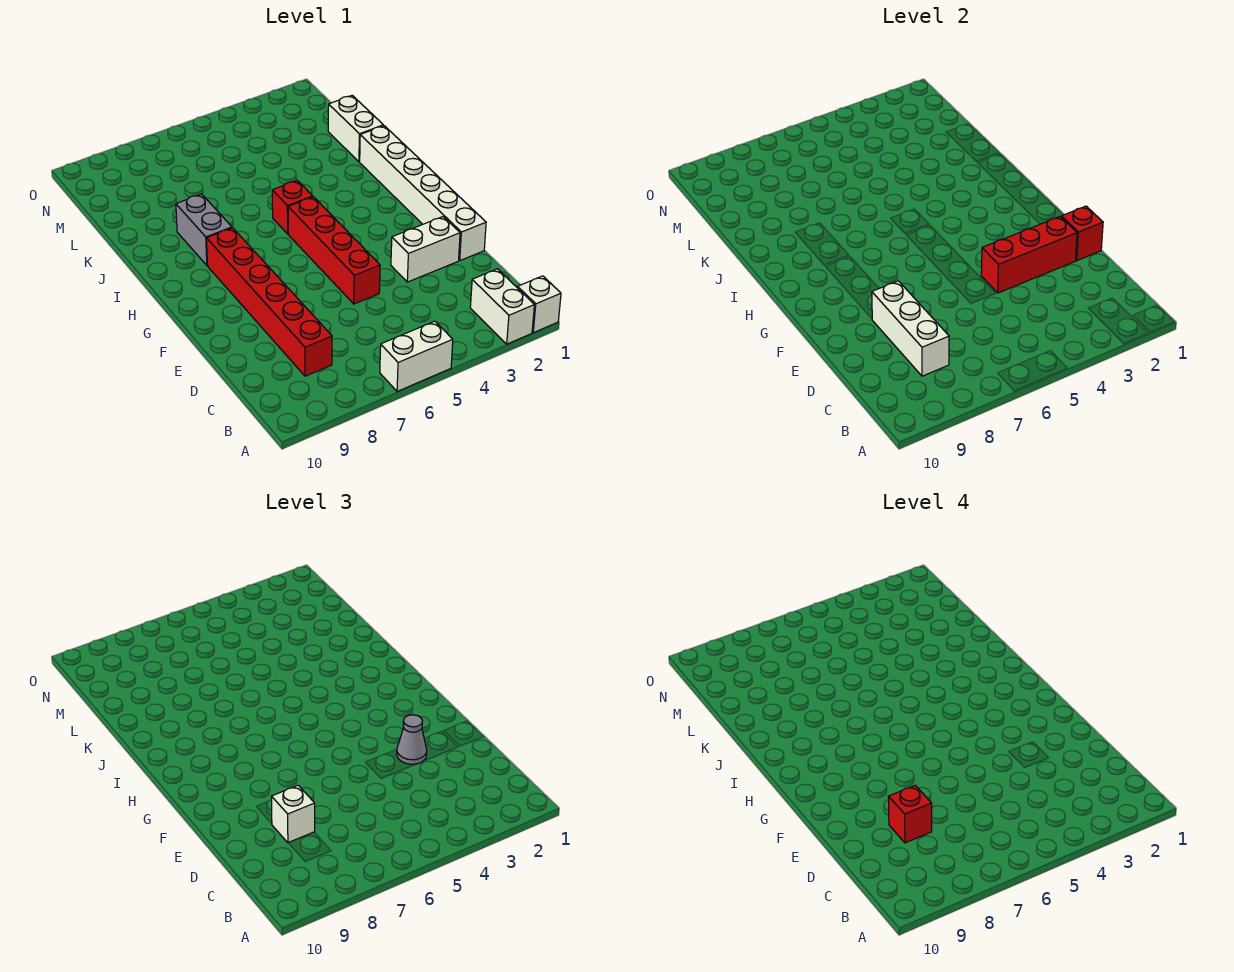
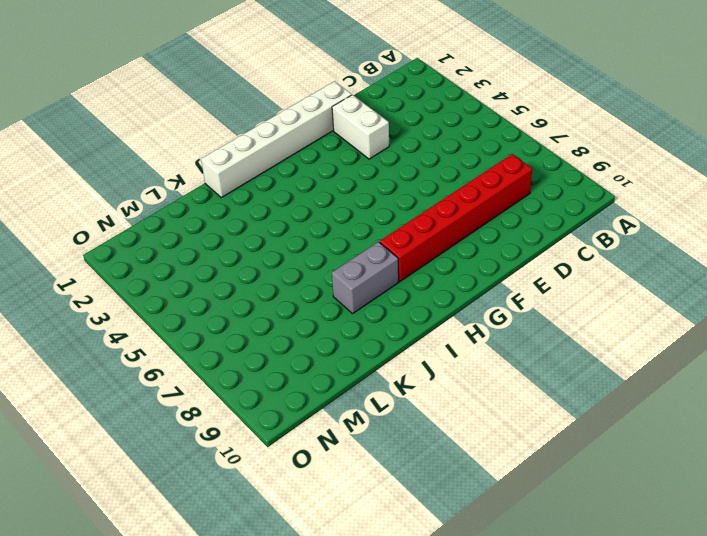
none -> white 1x1 brick [517,276,561,333]
none -> white 1x2 brick [470,269,534,344]
none -> white 1x2 brick [380,321,453,391]

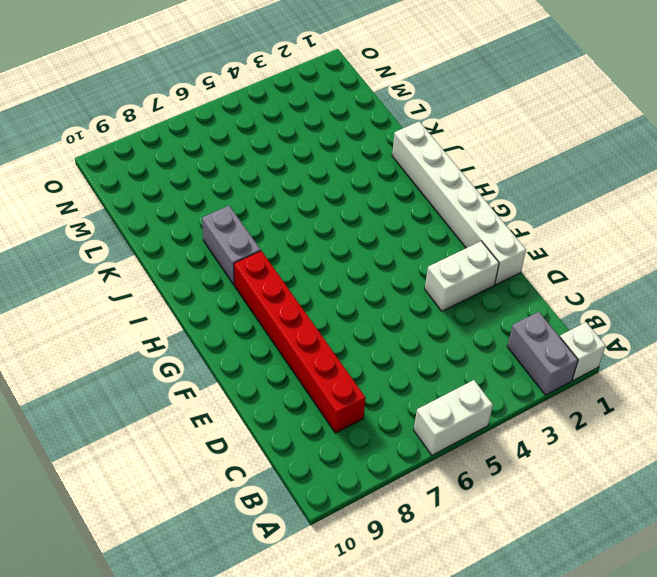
grey 1x2 brick [507,312,578,395] -> white 1x2 brick [470,269,534,344]
none -> red 1x4 brick [288,197,380,304]
none -> red 1x1 brick [272,180,313,234]
none -> white 1x2 brick [328,95,383,162]

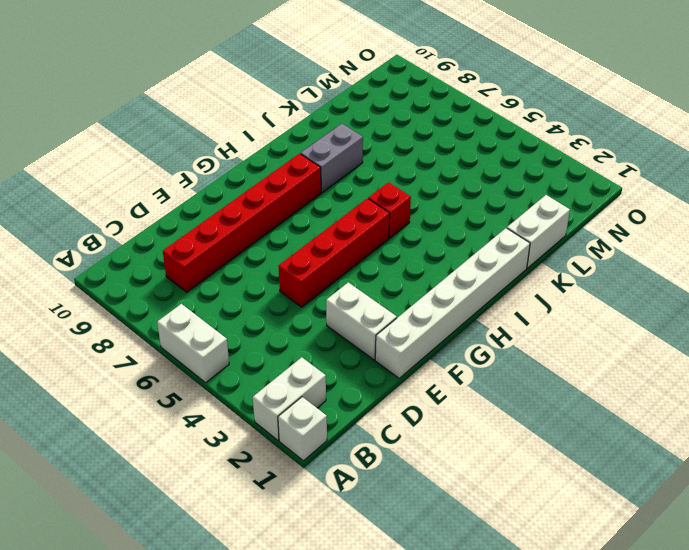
none -> white 1x3 brick [872,281,949,376]
none -> red 1x1 brick [1061,206,1103,261]
none -> red 1x3 brick [981,217,1077,293]

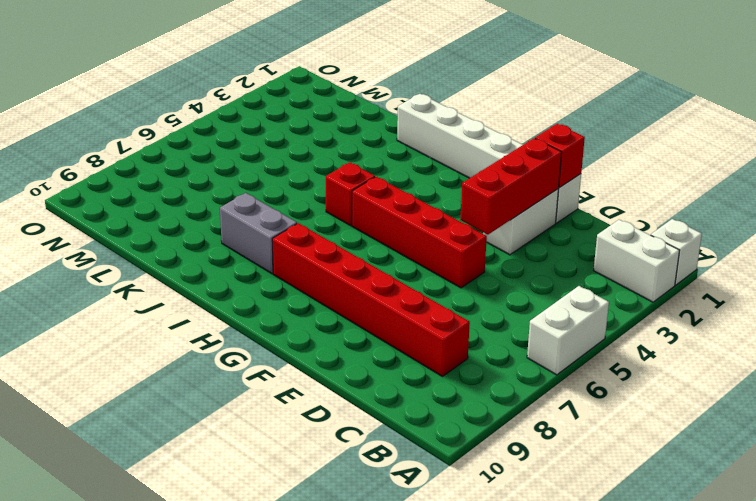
none -> white 1x2 brick [328,95,383,162]
none -> white 1x3 brick [872,281,949,376]
none -> white 1x1 brick [271,785,315,843]

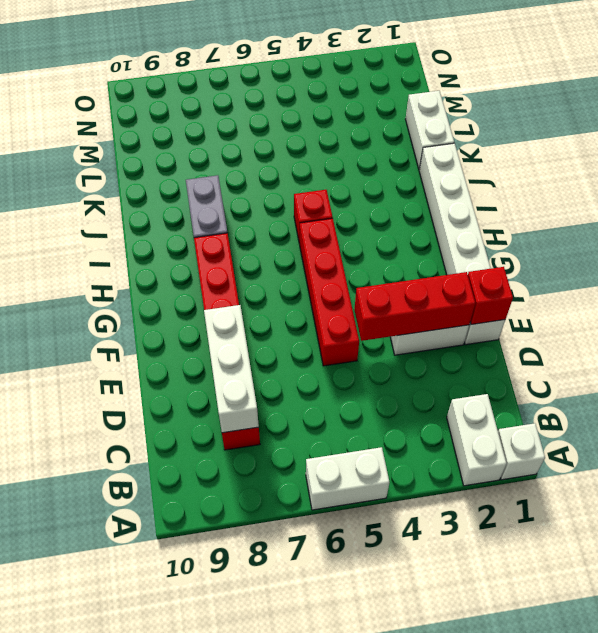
none -> white 1x1 brick [271,785,315,843]
none -> grey 1x1 cone [397,715,427,764]
none -> red 1x1 brick [888,785,932,843]

